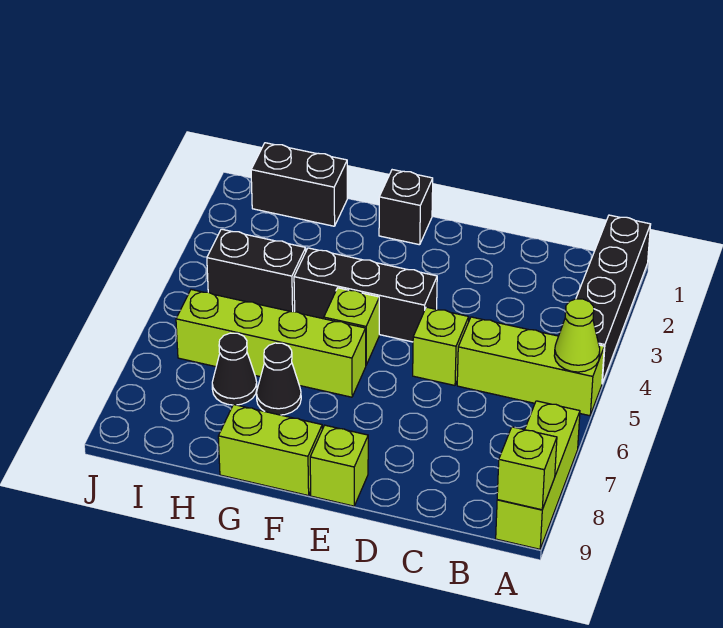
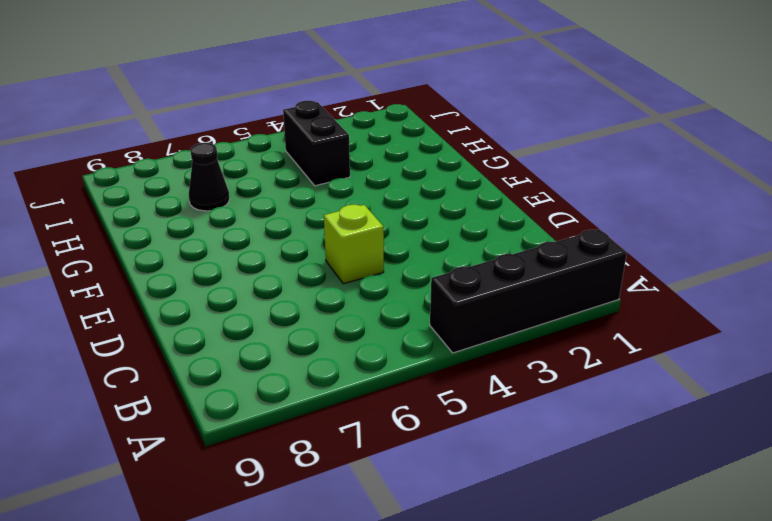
none -> lime 1x3 brick [457,317,604,416]
none -> lime 1x3 brick [496,401,580,549]
none -> black 1x3 brick [294,248,437,342]

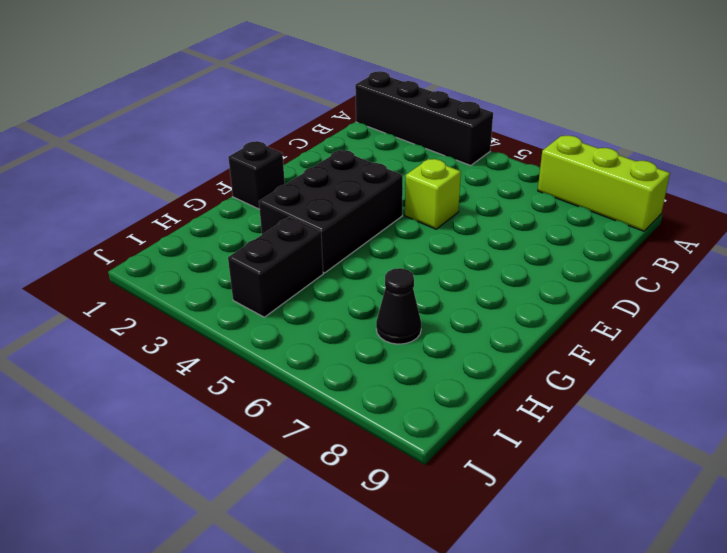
black 2x3 brick [259,150,403,273] -> black 1x3 brick [294,248,437,342]
none -> lime 1x3 brick [457,317,604,416]
none -> lime 1x1 brick [310,425,368,506]
none -> lime 1x1 brick [324,288,379,365]

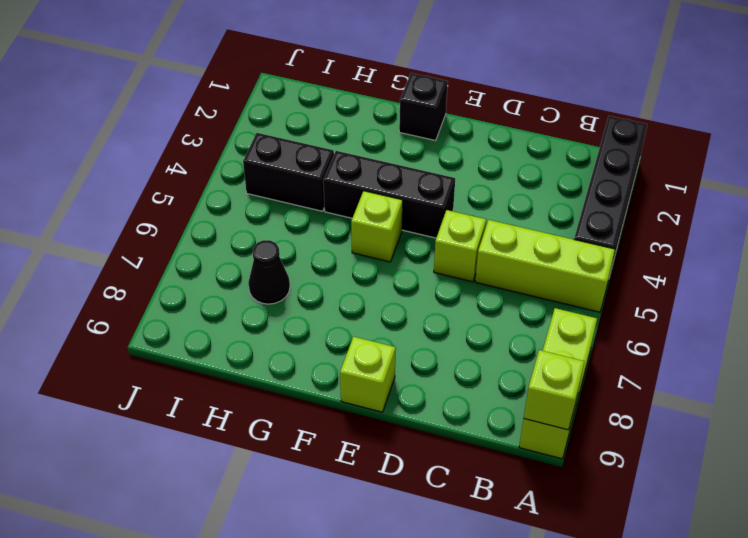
none -> lime 1x4 brick [176,290,366,397]
none -> lime 1x2 brick [218,405,322,496]
none -> black 1x1 cone [257,343,301,415]

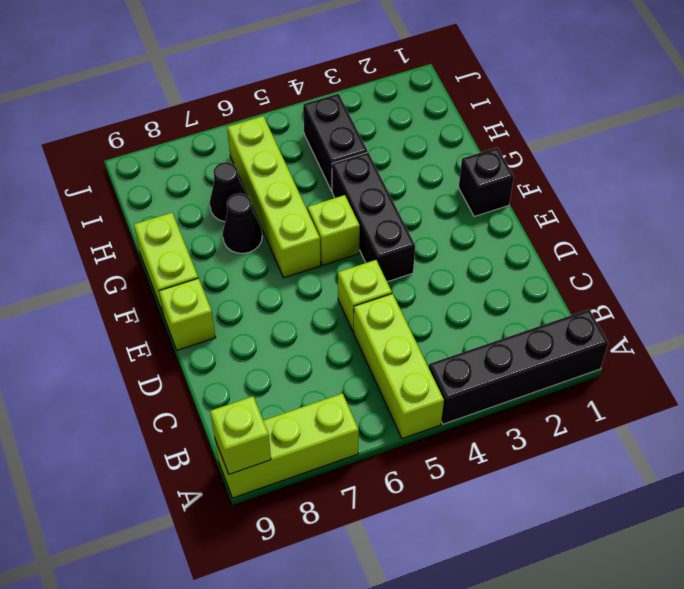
none -> black 1x2 brick [251,143,347,226]
none -> lime 1x1 cone [554,299,600,372]

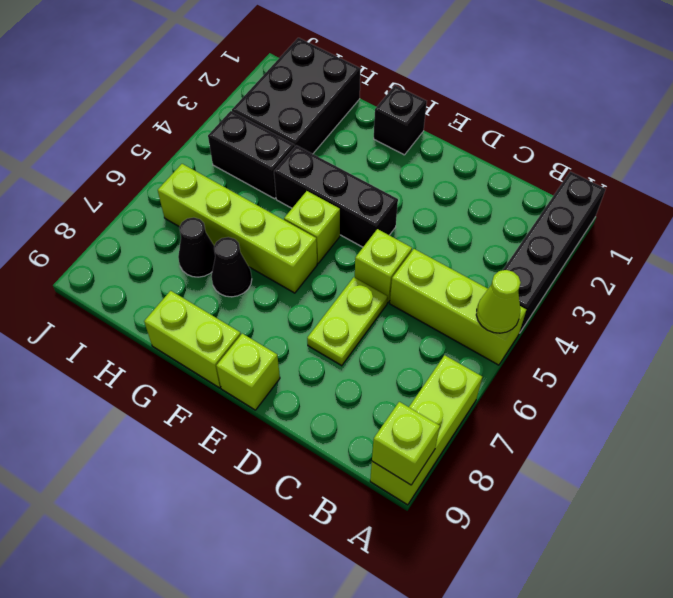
lime 1x2 plate [307,277,388,366] -> none
black 2x3 brick [232,38,360,154] -> black 1x2 brick [251,143,347,226]

